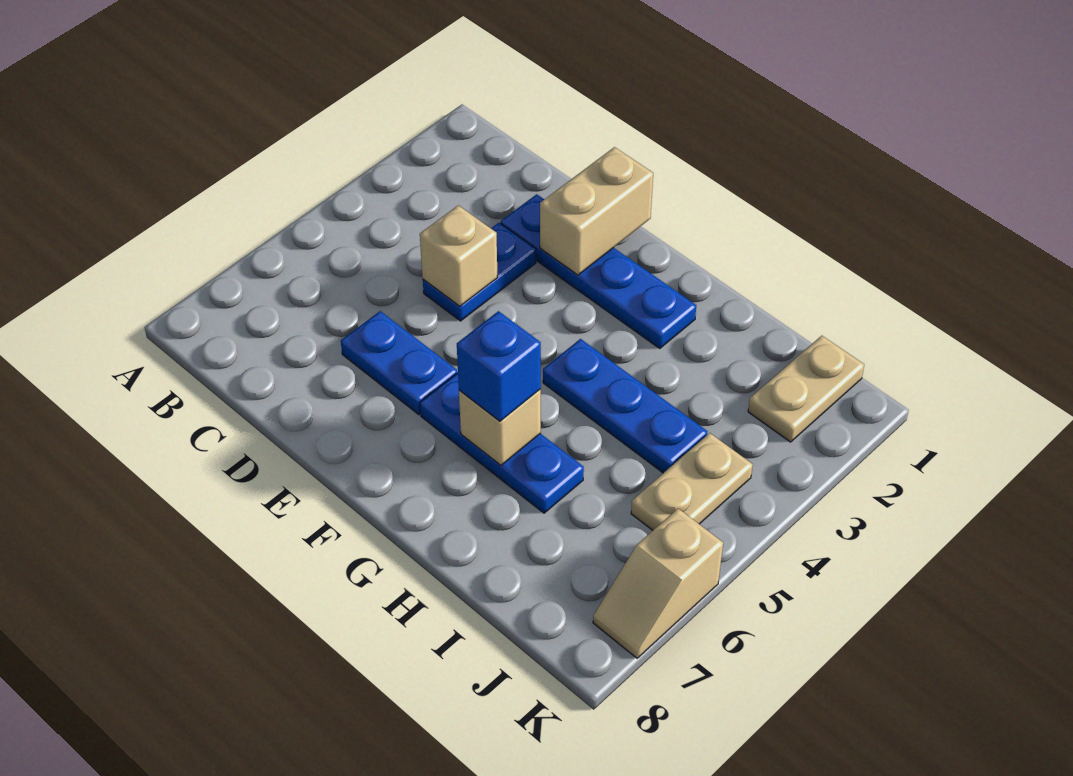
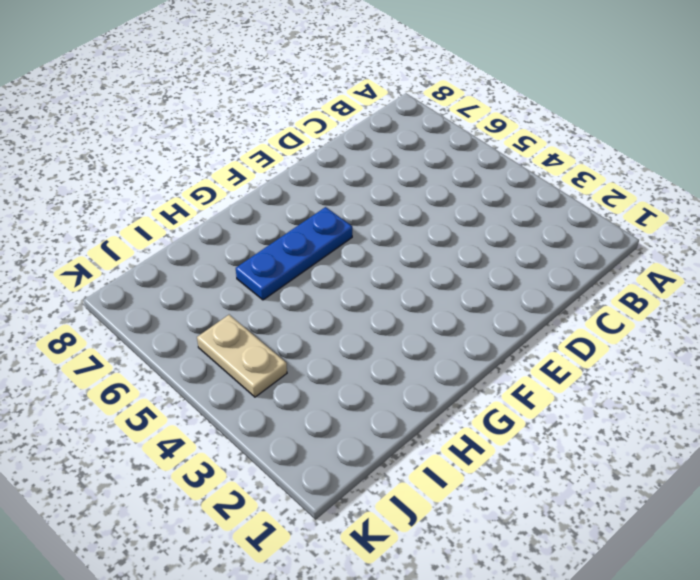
none -> blue 1x4 plate [501,194,696,348]
none -> blue 1x2 plate [423,223,536,321]
none -> blue 1x2 plate [341,311,458,415]

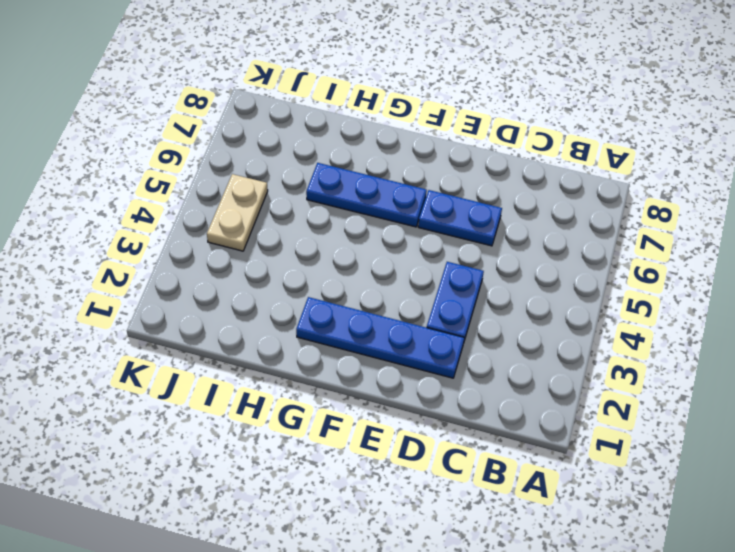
none -> blue 1x3 plate [543,339,707,473]
none -> tan 1x2 plate [748,336,864,442]
none -> tan 1x2 slope [593,509,723,658]

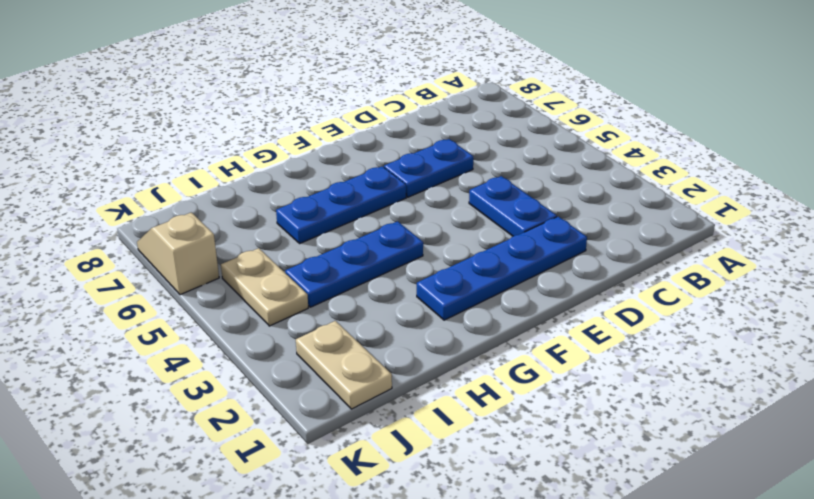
none -> tan 1x1 brick [420,205,497,306]
none -> tan 1x2 brick [540,147,653,275]
none -> tan 1x1 brick [459,389,541,465]

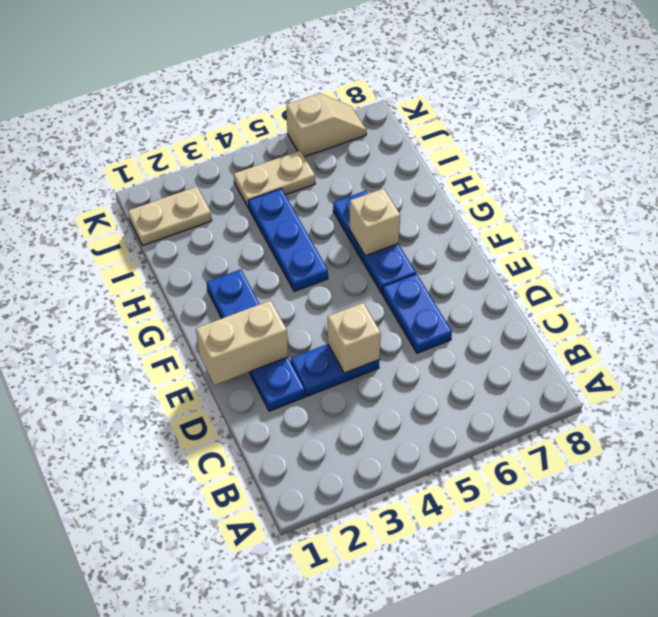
none -> blue 1x1 brick [457,311,541,421]

